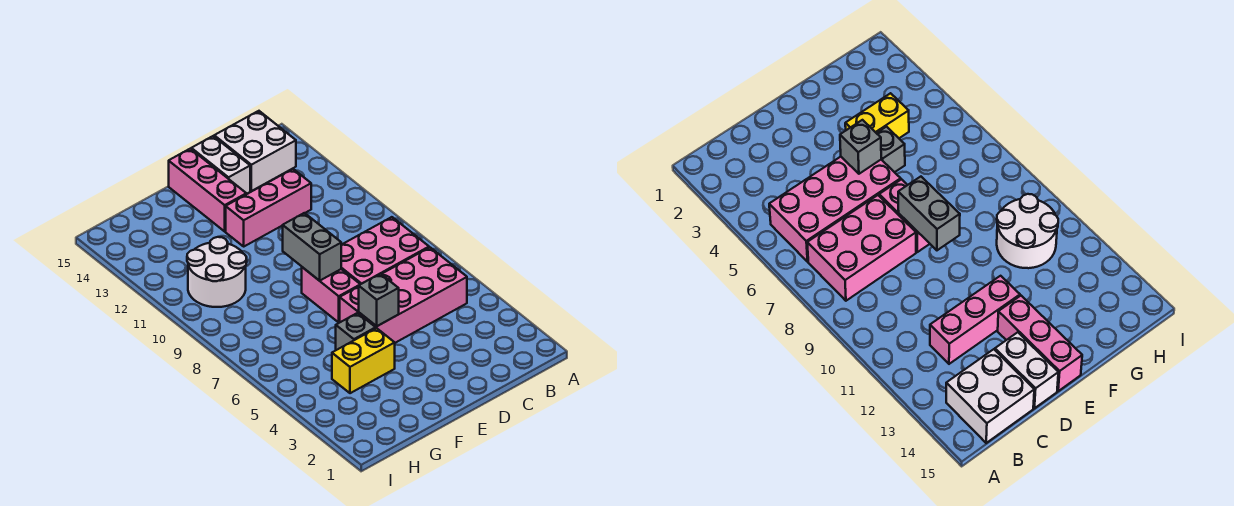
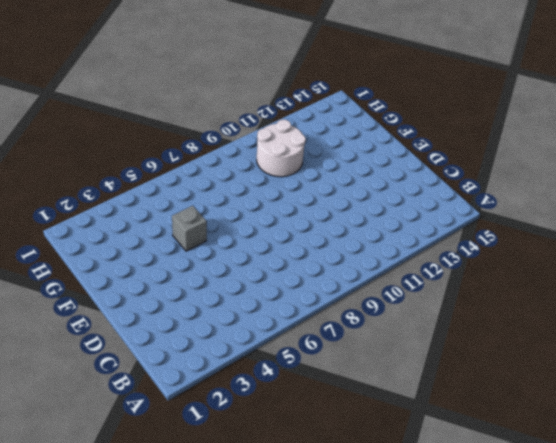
none -> pink 2x4 brick [340,247,467,343]
none -> pink 2x3 brick [341,217,429,284]
none -> white 2x2 brick [214,111,296,191]

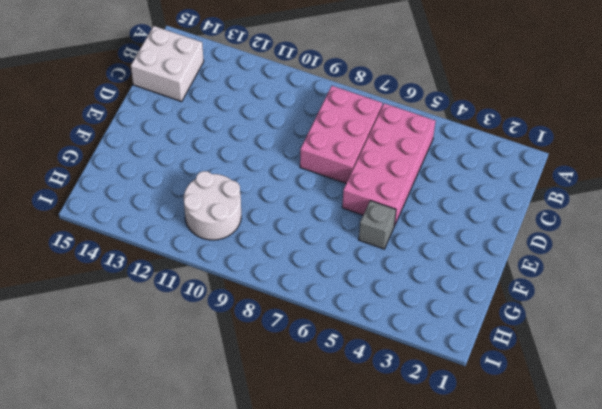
none -> pink 1x3 brick [226,169,311,246]
none -> white 1x2 brick [191,136,250,194]
none -> pink 1x2 brick [302,267,360,323]

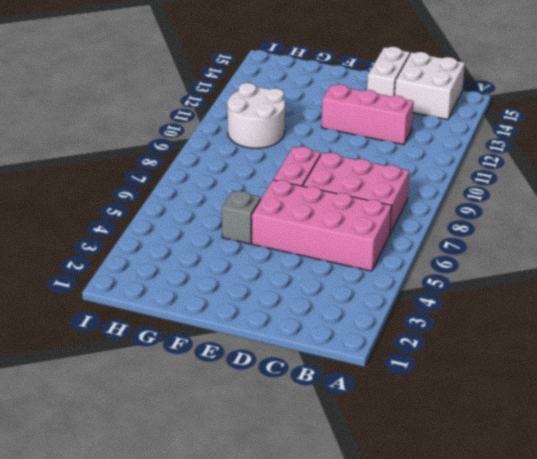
none -> pink 1x3 brick [169,149,246,231]
none -> yellow 1x2 brick [332,328,395,393]
none -> grey 1x1 brick [359,274,399,326]

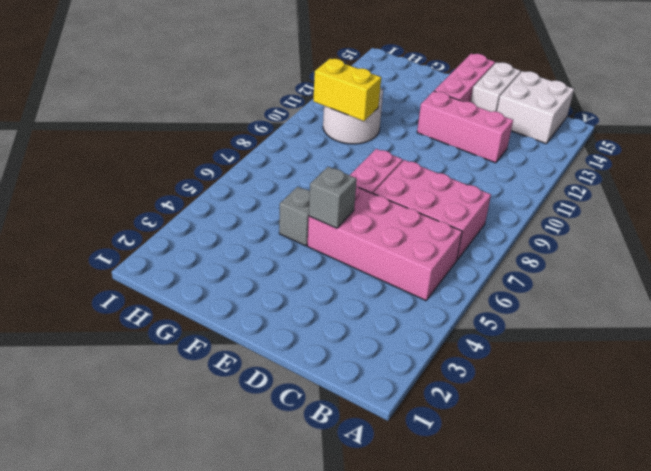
yellow 1x2 brick [313,59,381,121] -> yellow 1x2 brick moved to [332,328,395,393]
none -> grey 1x2 brick [283,213,341,281]

